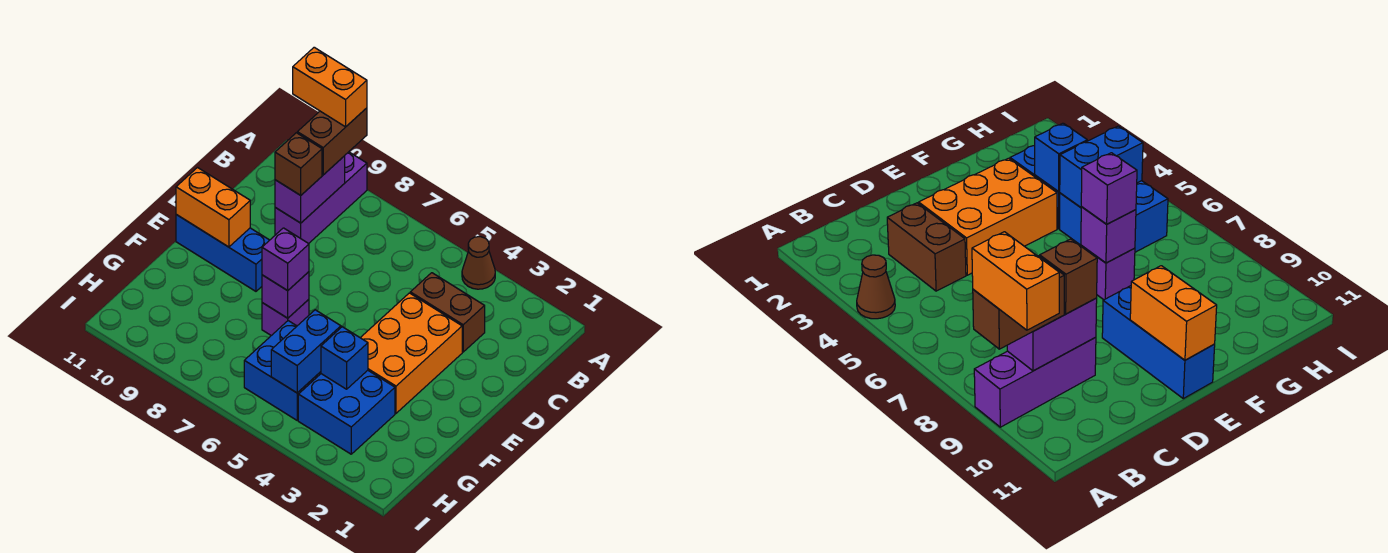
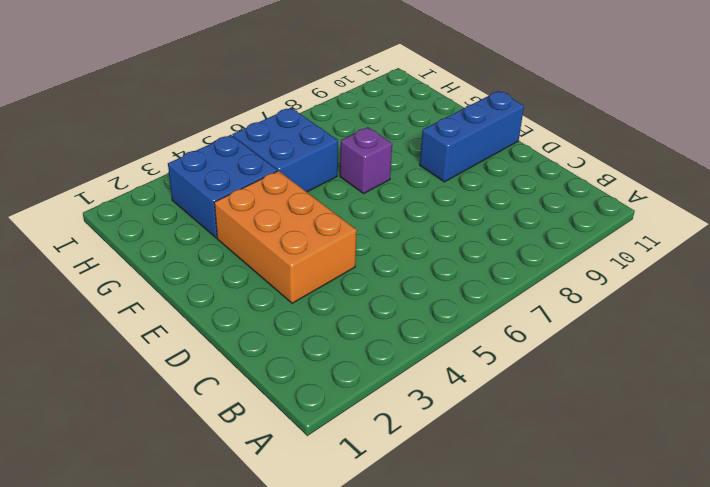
none -> brown 1x1 cone [462,237,495,289]
none -> purple 1x3 brick [275,152,367,244]
none -> brown 1x2 brick [410,273,485,352]

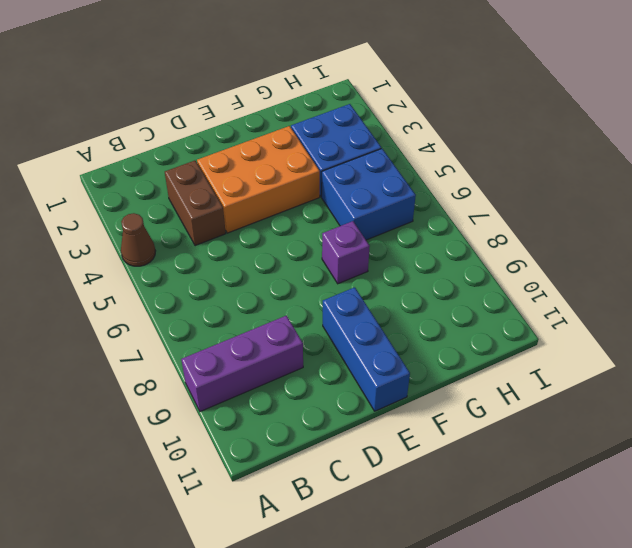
none -> purple 1x2 brick [275,156,345,223]
none -> orange 1x2 brick [176,168,250,247]
none -> purple 1x1 brick [262,272,309,318]

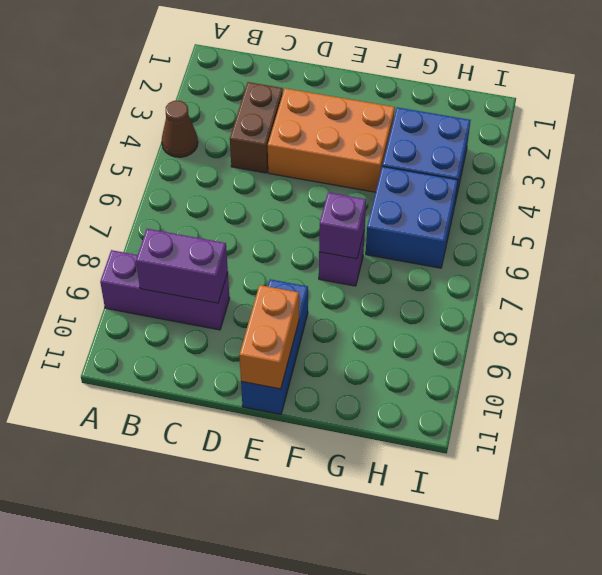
none -> blue 1x1 brick [321,327,368,389]
none -> blue 1x2 brick [271,310,341,393]
none -> brown 1x2 brick [297,108,367,175]

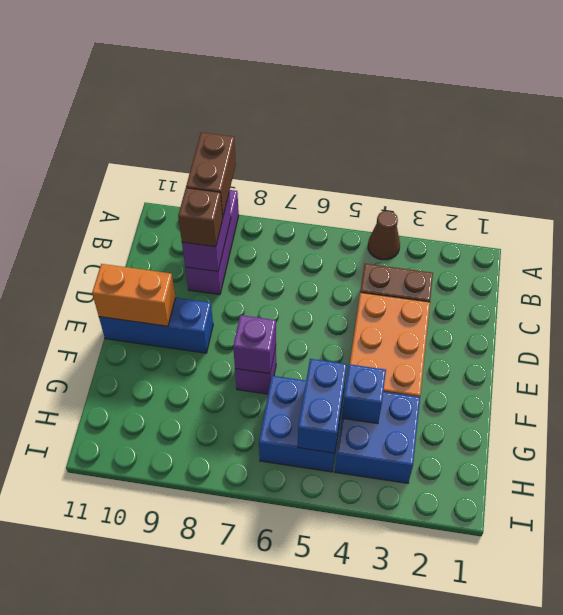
none -> purple 1x1 brick [262,228,309,291]
none -> orange 1x2 brick [293,47,367,127]

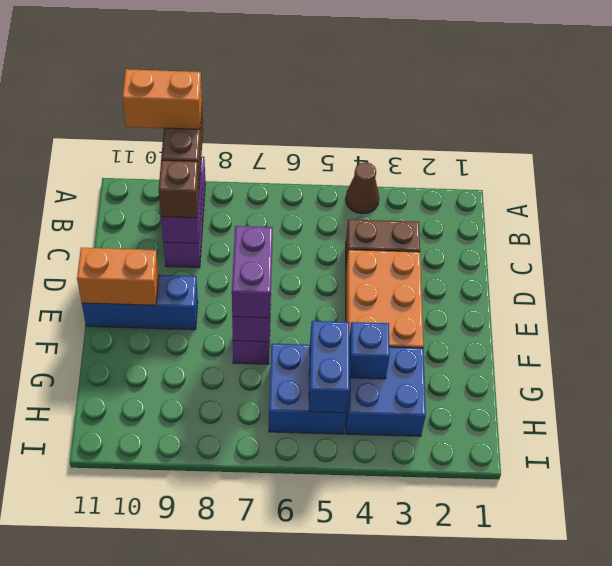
purple 1x2 brick [232,226,273,318] -> purple 1x1 brick [262,228,309,291]

